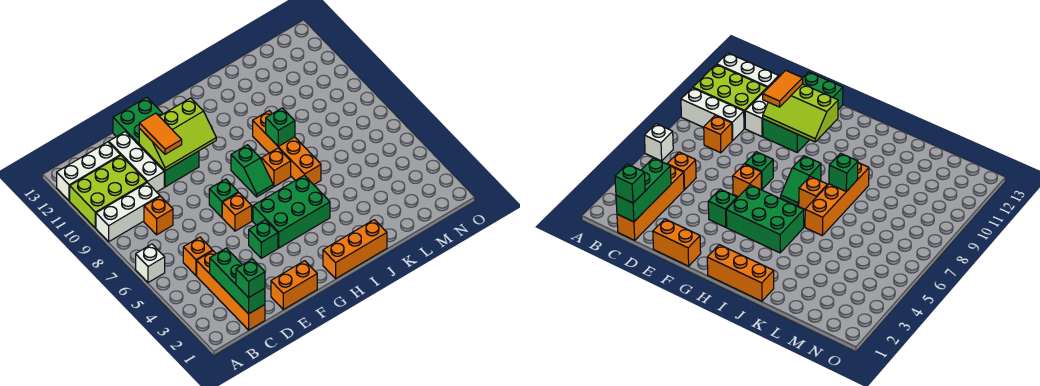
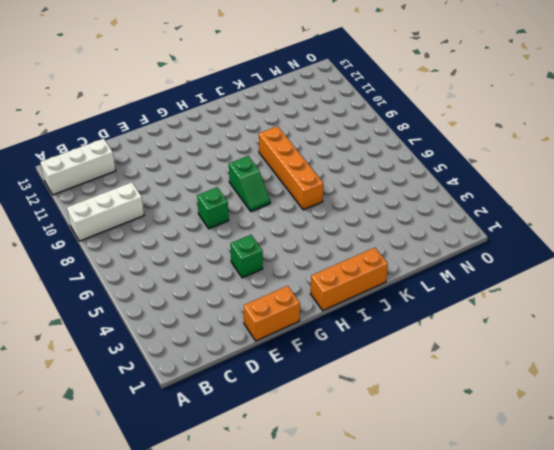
none -> white 1x1 brick [136,244,165,283]
none -> lime 2x3 brick [70,156,147,228]
none -> orange 1x4 brick [197,251,265,330]

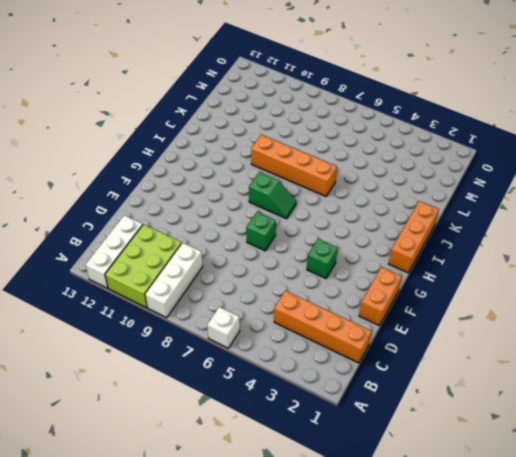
none -> orange 1x1 brick [183,237,213,276]
none -> orange 1x1 brick [144,196,173,235]
none -> white 1x3 brick [109,131,164,192]

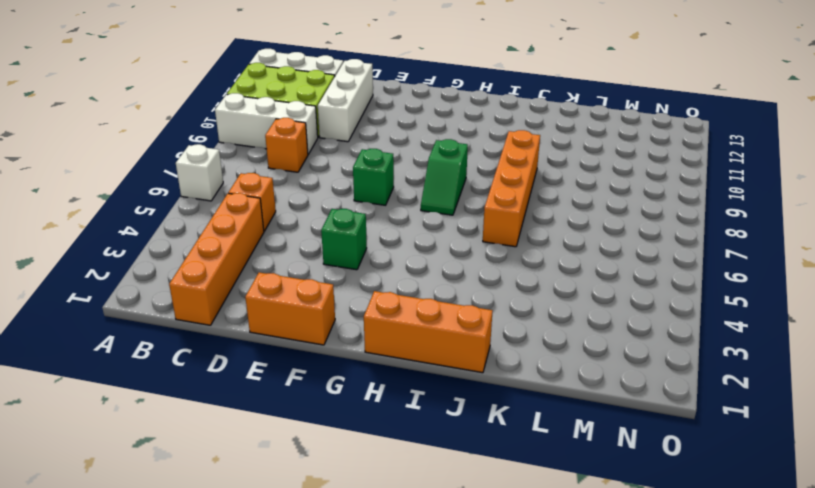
none -> green 2x4 brick [113,97,199,187]
none -> orange 1x1 brick [222,193,252,231]
none -> green 2x3 brick [253,175,330,248]

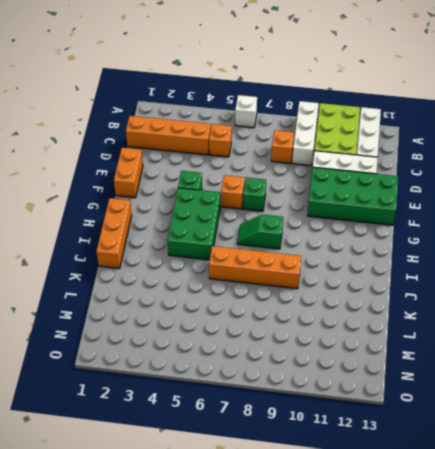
none -> orange 1x1 brick [262,148,291,187]
none -> green 1x3 brick [210,248,265,314]
none -> lime 2x3 slope [139,98,216,171]

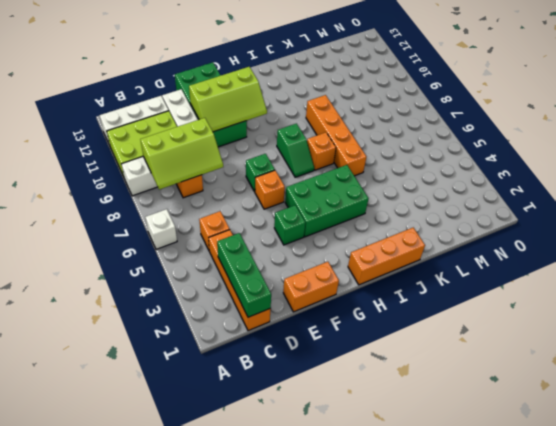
lime 2x3 slope [140,118,223,190] -> none
none -> green 1x1 brick [266,108,295,147]
none -> green 1x1 brick [236,259,265,298]
none -> orange 1x2 tile [139,113,182,154]

